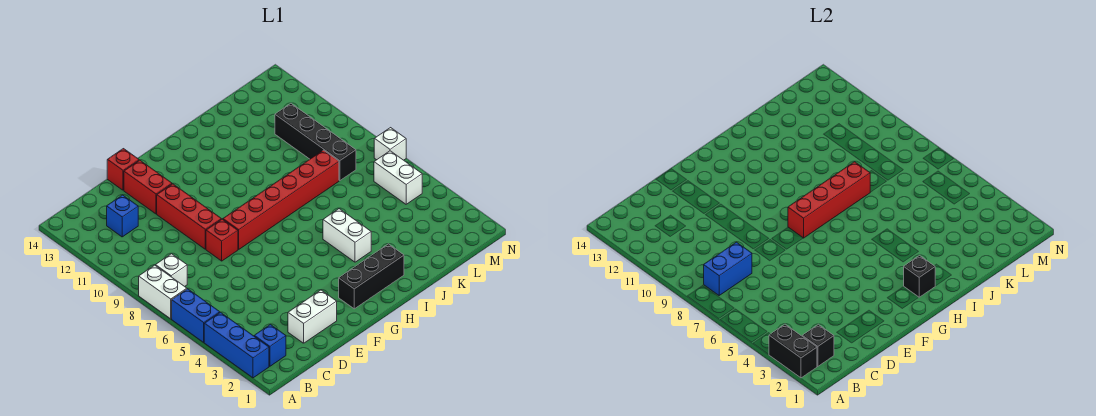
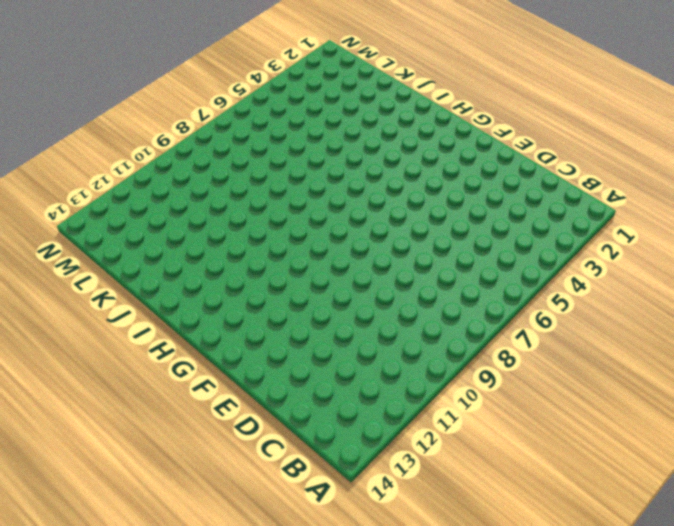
none -> blue 1x3 brick [204,312,269,378]
none -> blue 1x2 brick [172,289,220,342]
none -> white 1x2 brick [139,265,187,319]

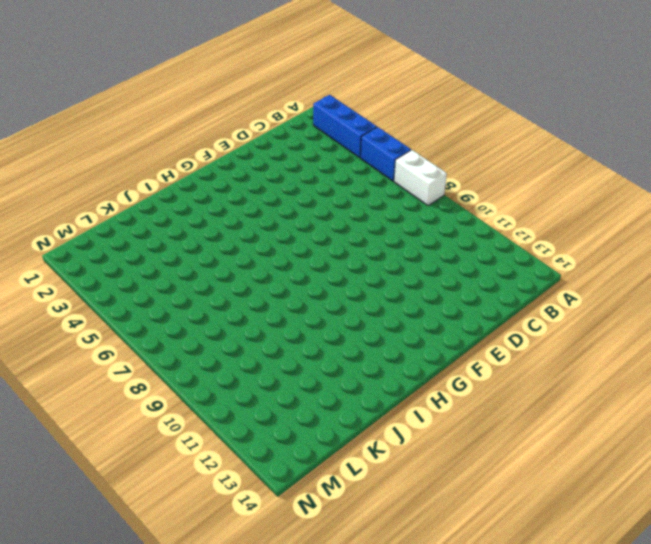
none -> blue 1x1 brick [254,324,286,366]
none -> white 1x1 brick [156,254,187,286]
none -> blue 1x1 brick [107,195,138,237]

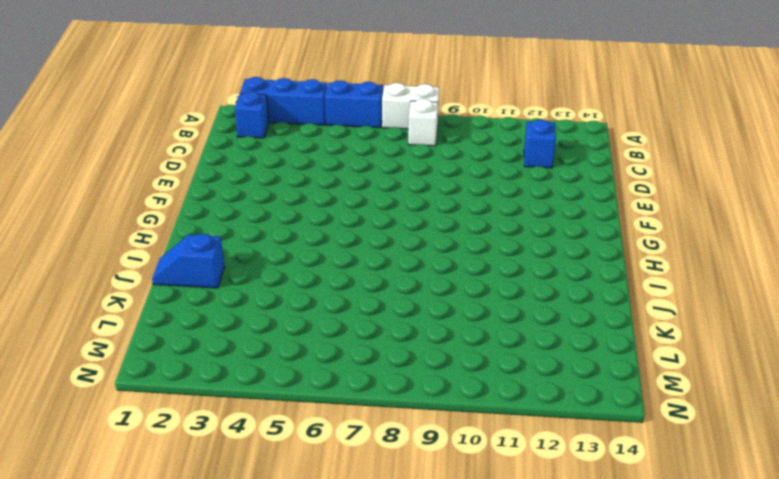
blue 1x2 slope [152,234,225,288] -> none
none -> white 1x2 brick [288,290,337,343]
none -> red 1x1 brick [206,219,238,261]
none -> red 1x3 brick [157,184,221,249]

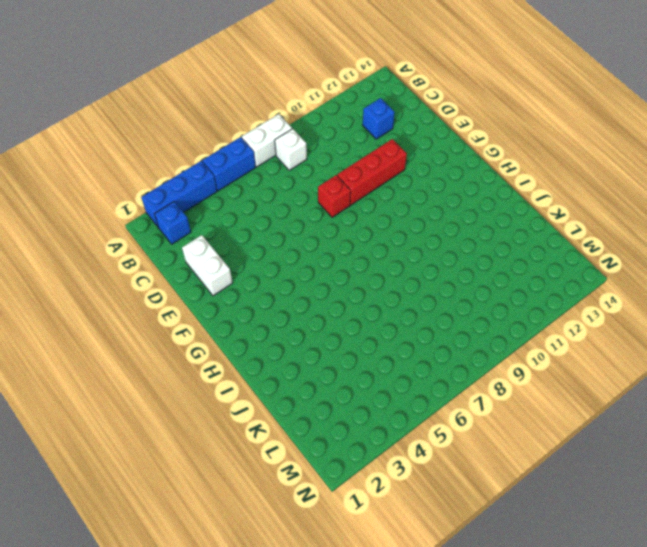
none -> red 1x2 brick [124,160,172,214]
none -> red 1x1 brick [107,149,139,190]
none -> red 1x6 brick [223,150,339,249]

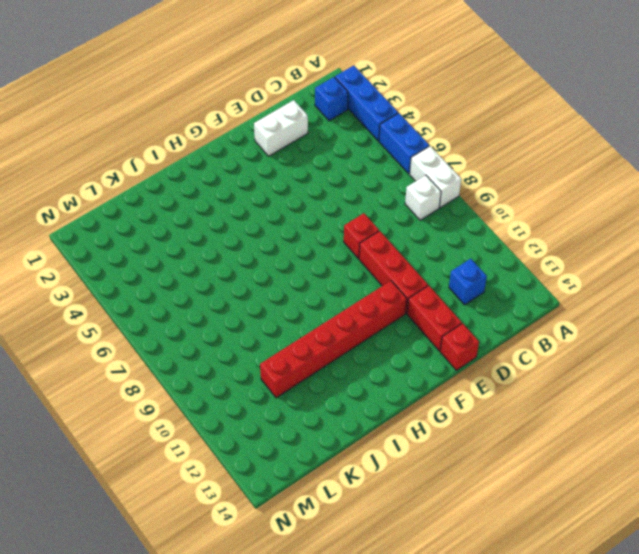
red 1x6 brick [260,281,407,398] -> red 1x6 brick moved to [223,150,339,249]
none -> black 1x3 brick [339,244,404,309]
none -> white 1x2 brick [323,209,371,262]
none -> black 1x4 brick [275,104,356,180]

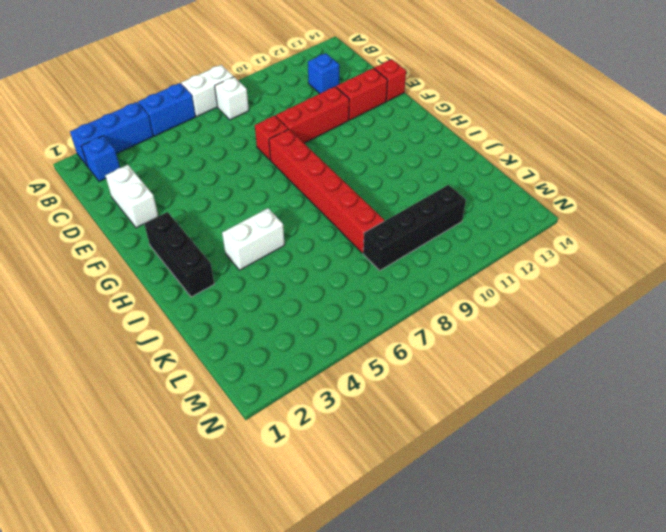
none -> white 1x2 brick [374,151,422,204]
none -> white 1x1 brick [374,128,406,160]
none -> black 1x2 brick [769,324,817,378]

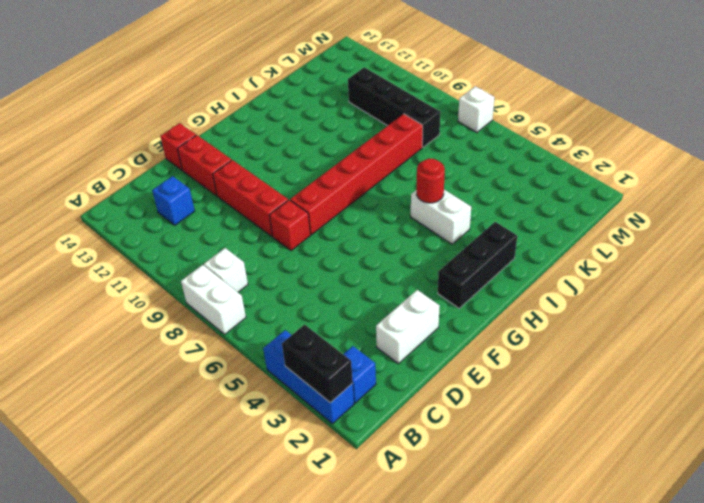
red 1x1 round brick [417,159,445,203] -> none
none -> blue 1x2 brick [172,289,220,342]
none -> white 1x2 brick [374,151,422,204]
none -> black 1x1 brick [802,324,834,366]

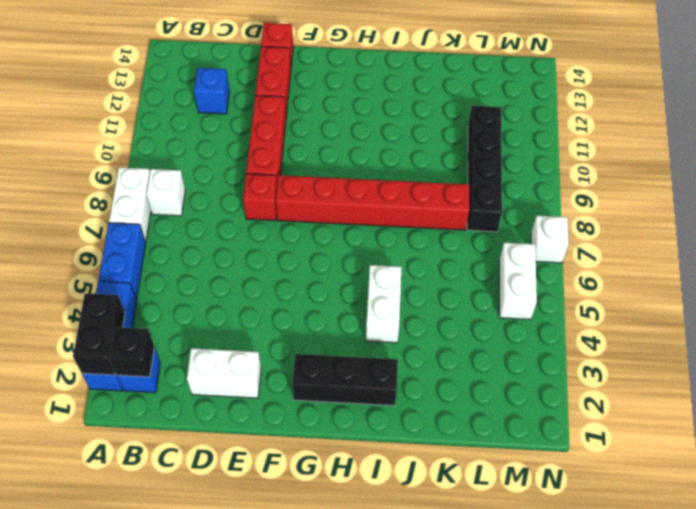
none -> blue 1x2 brick [704,242,752,295]
none -> red 1x4 brick [788,162,870,238]
none -> black 1x1 brick [904,256,935,297]

